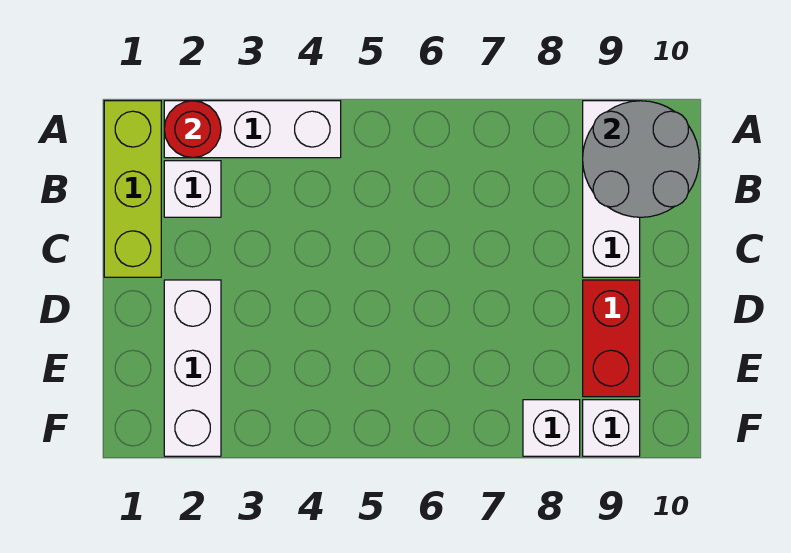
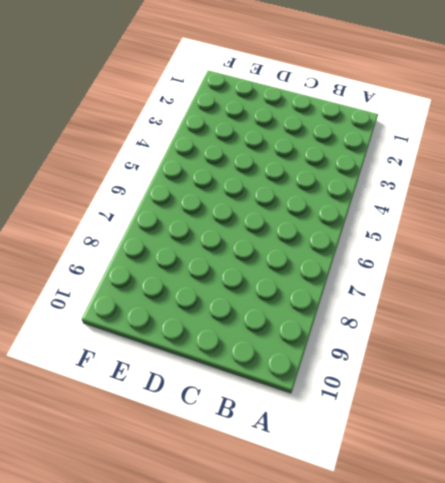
none -> lime 1x3 brick [104,101,161,277]
none -> white 1x3 brick [164,101,341,158]

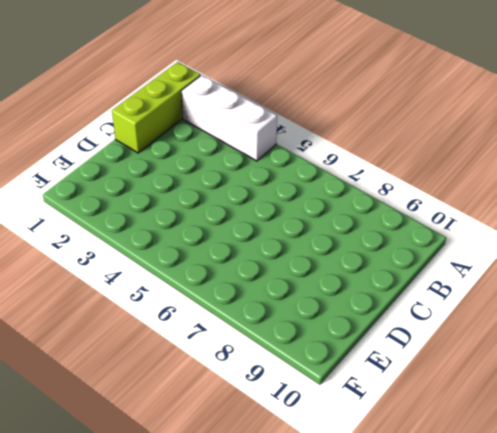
none -> white 1x3 brick [583,101,640,277]
none -> white 1x1 brick [164,161,221,217]

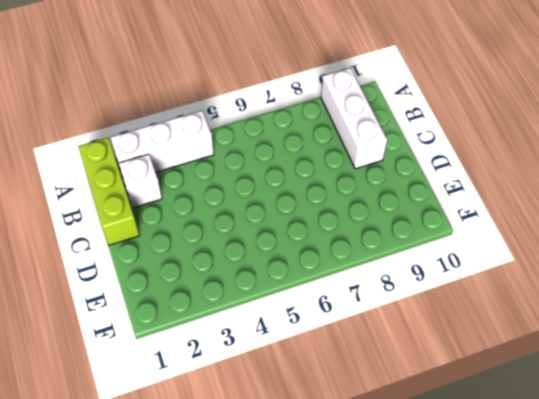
none -> white 1x3 brick [164,280,221,456]
none -> red 1x2 brick [583,280,640,397]

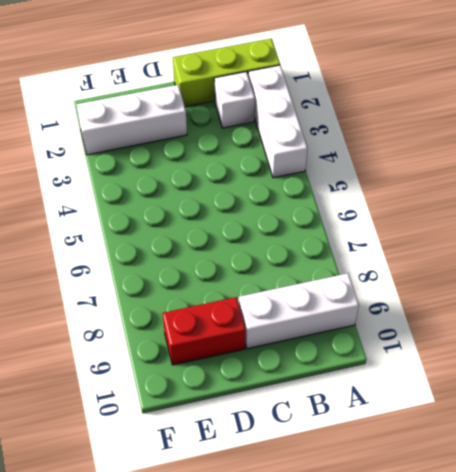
none -> white 1x1 brick [523,400,580,456]
none -> white 1x1 brick [583,400,640,456]

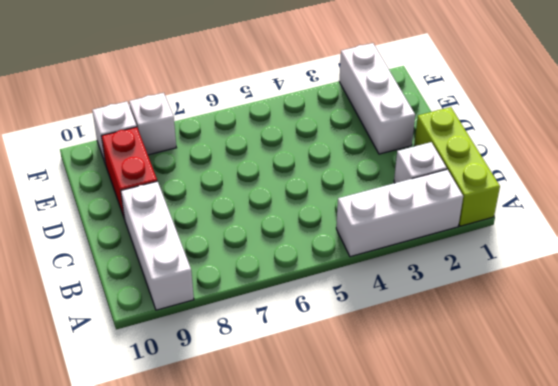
none -> red 1x1 round brick [164,101,221,158]
none -> grey 2x2 round brick [583,101,699,217]

